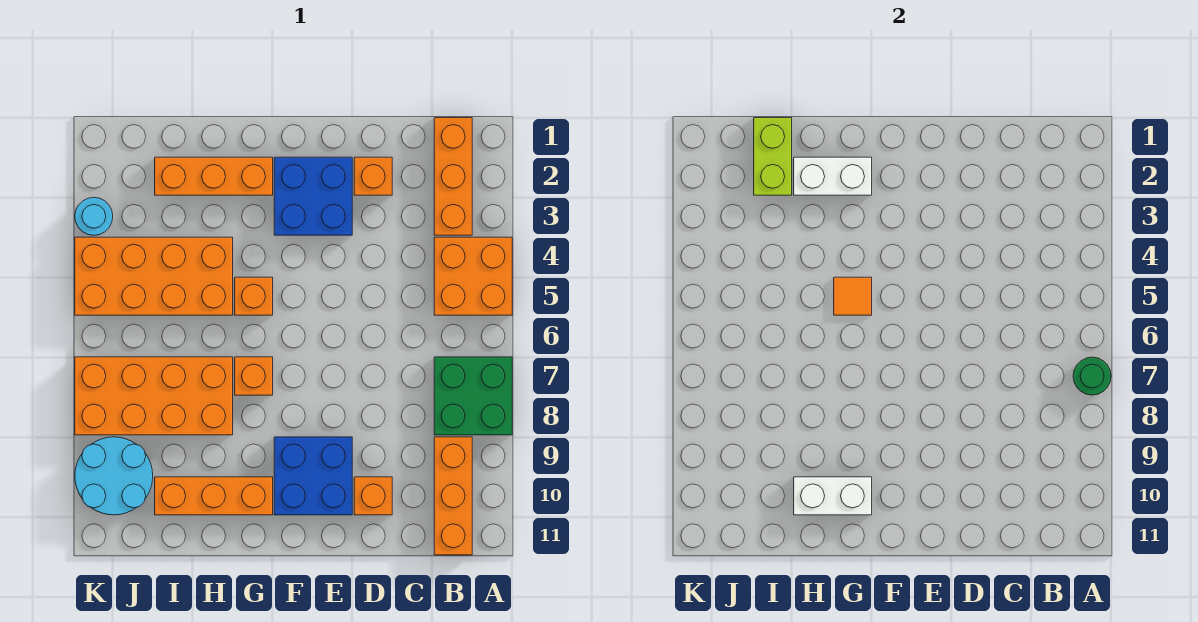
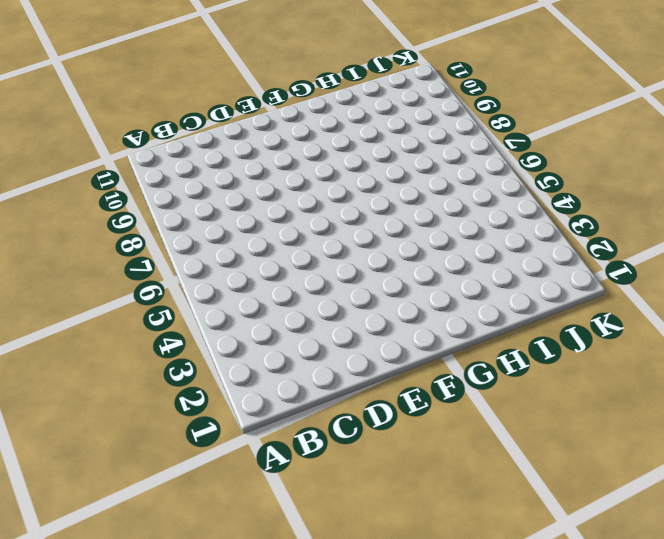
none -> orange 2x2 brick [434,237,512,315]
none -> green 2x2 brick [434,357,512,435]
none -> orange 1x3 brick [434,118,472,235]

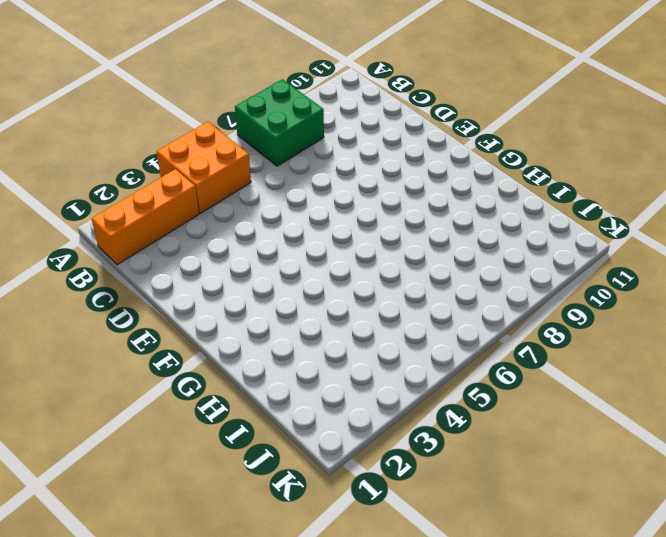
none -> orange 1x3 brick [434,437,472,555]
none -> orange 1x1 brick [354,157,392,195]
none -> orange 1x1 brick [354,477,392,515]

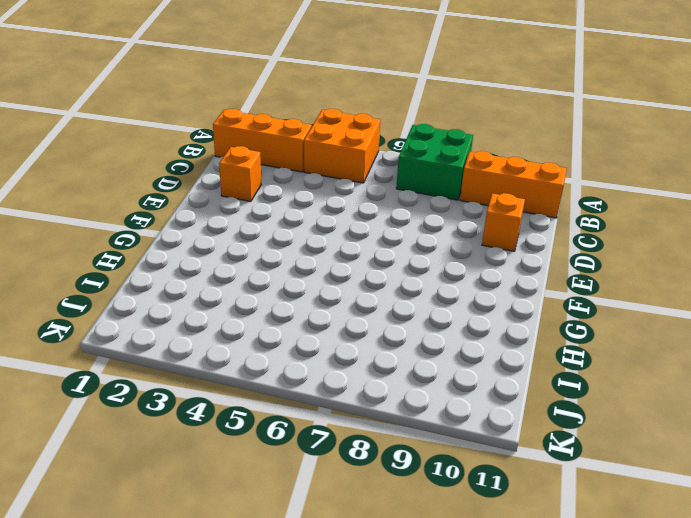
none -> blue 2x2 brick [274,157,352,235]
none -> blue 2x2 brick [274,437,352,515]
none -> orange 1x3 brick [155,157,273,195]

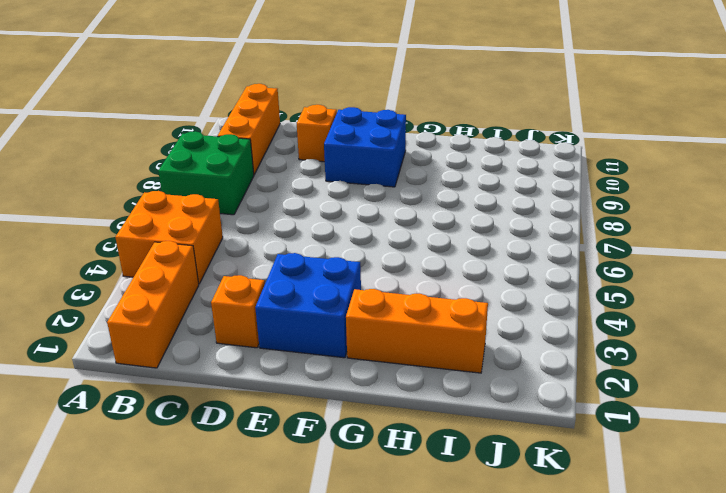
none -> orange 1x1 brick [235,277,273,315]
none -> orange 1x1 brick [235,357,273,395]
none -> orange 1x3 brick [155,477,273,515]

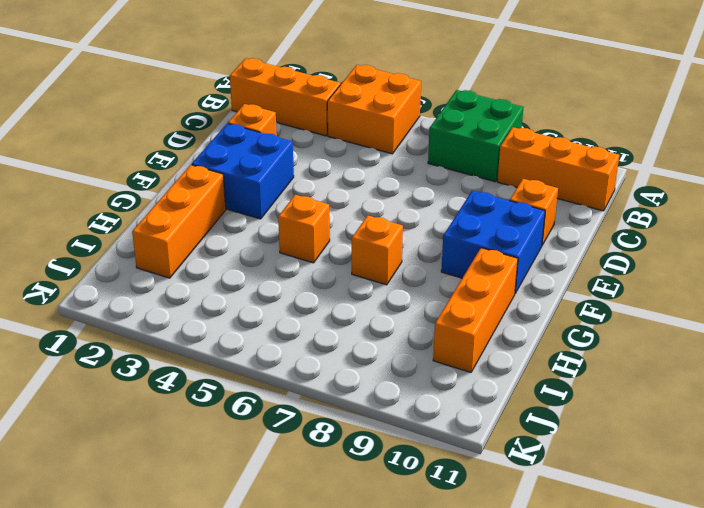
none -> orange 2x4 brick [75,237,233,315]
none -> orange 2x4 brick [75,357,233,435]
none -> cyan 2x2 round brick [75,437,153,515]

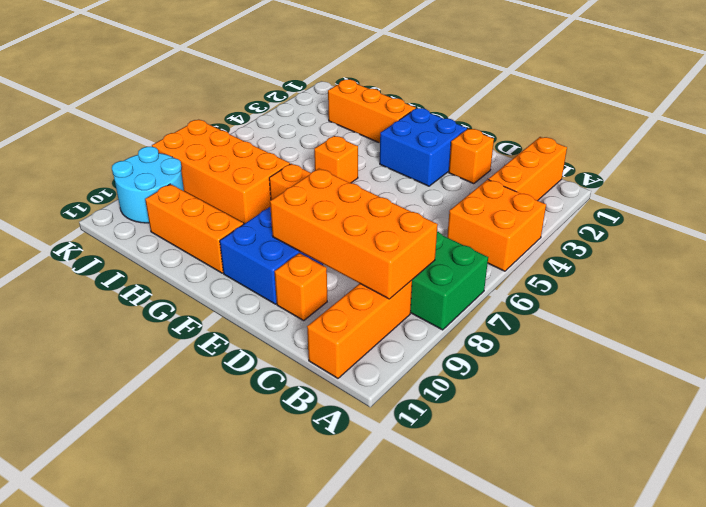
orange 2x4 brick [270,169,438,299] -> orange 2x4 brick moved to [75,237,233,315]
none -> cyan 1x1 round brick [75,197,113,235]
none -> green 1x1 round brick [1073,357,1111,395]
none -> white 1x2 brick [794,157,872,195]

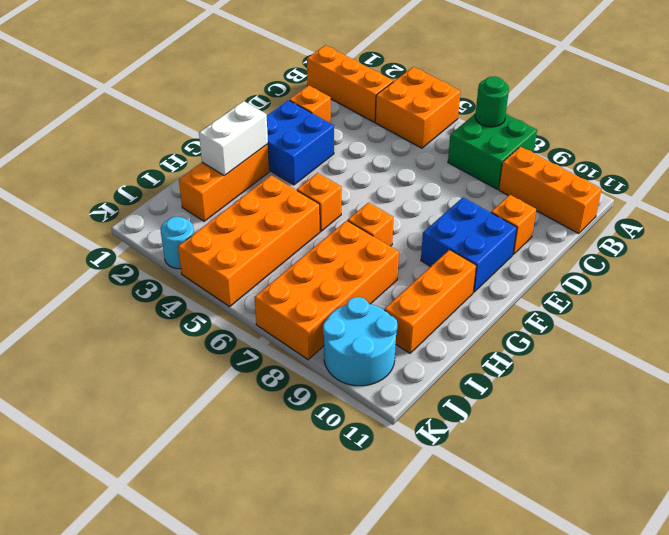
none -> orange 1x1 tile [834,277,872,315]
none -> white 1x2 brick [794,477,872,515]
none -> lime 1x2 brick [754,118,792,195]

